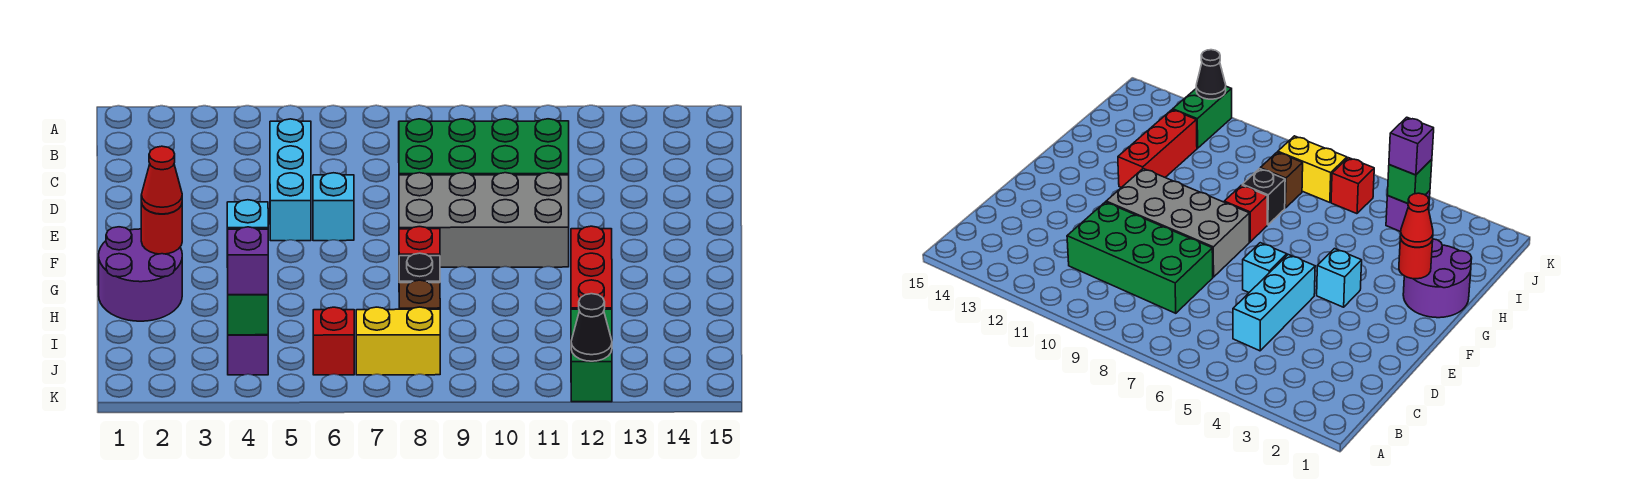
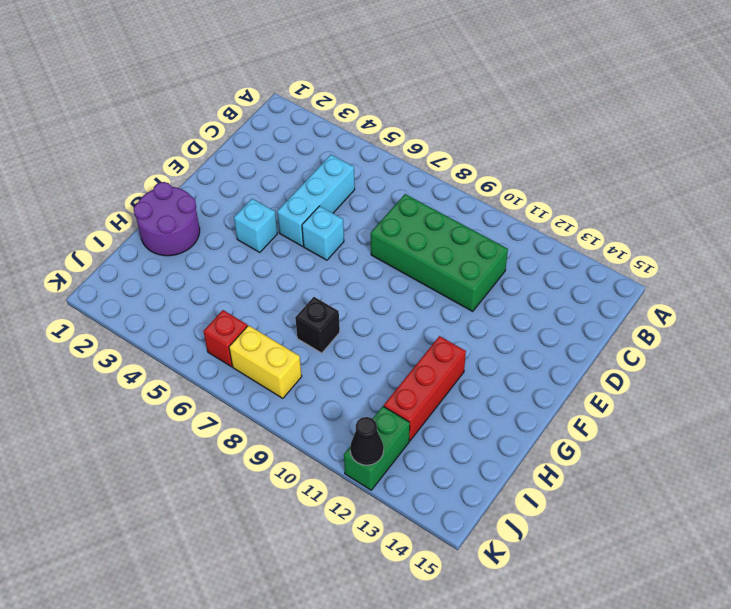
none -> grey 2x4 brick [399,173,569,267]
none -> red 1x1 brick [399,227,440,256]
none -> brown 1x1 brick [399,280,440,309]

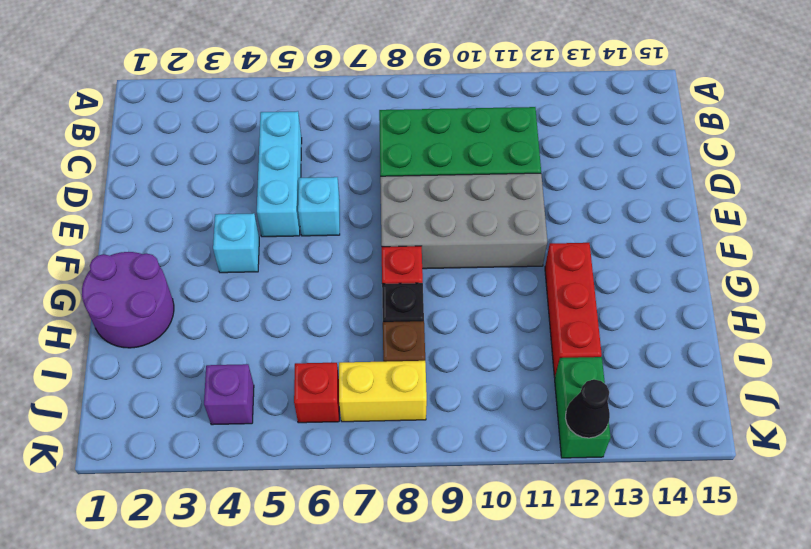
none -> red 1x1 round brick [141,202,182,254]
none -> green 1x1 brick [228,295,268,335]
none -> red 1x1 cone [141,146,182,214]

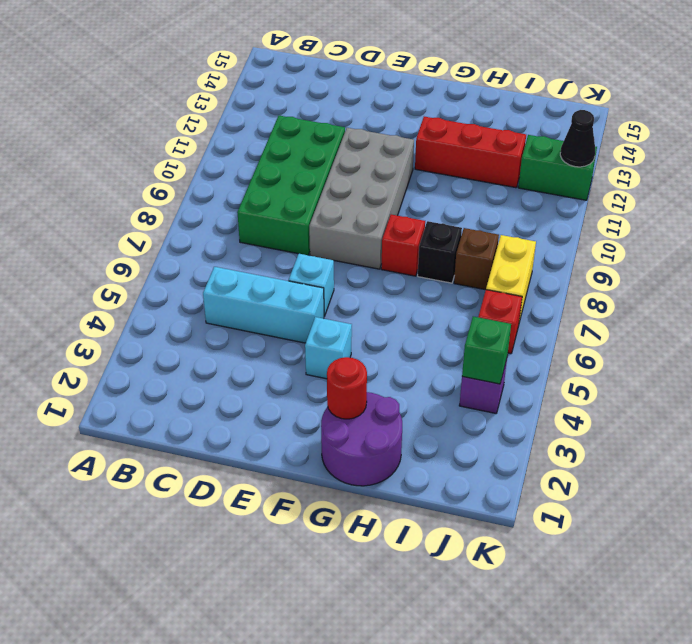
none -> red 1x1 cone [141,146,182,214]
none -> purple 1x1 brick [228,227,268,295]

